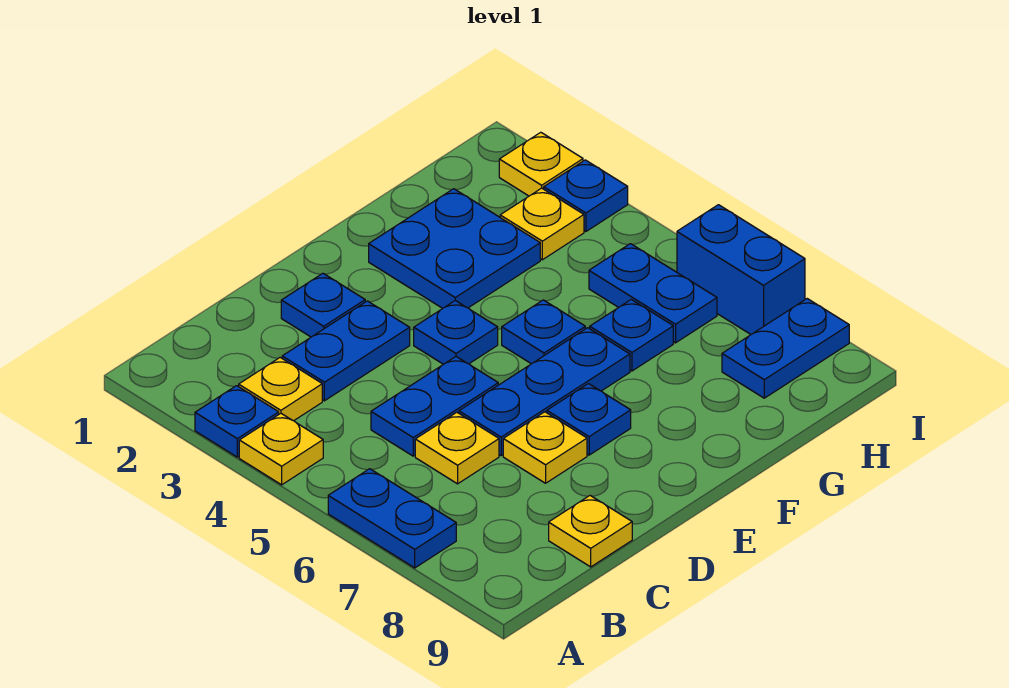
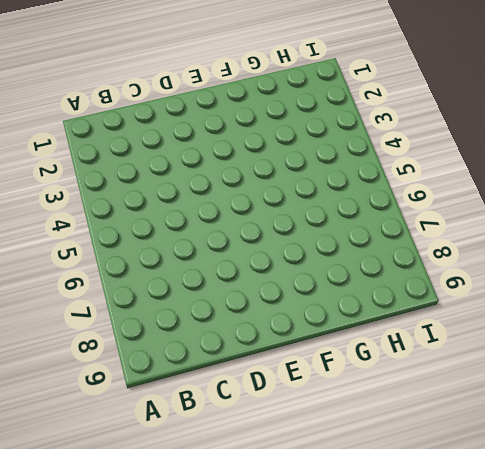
none -> blue 1x1 plate [195,386,279,457]
none -> yellow 1x1 plate [239,413,323,485]
none -> blue 1x2 plate [328,469,456,568]

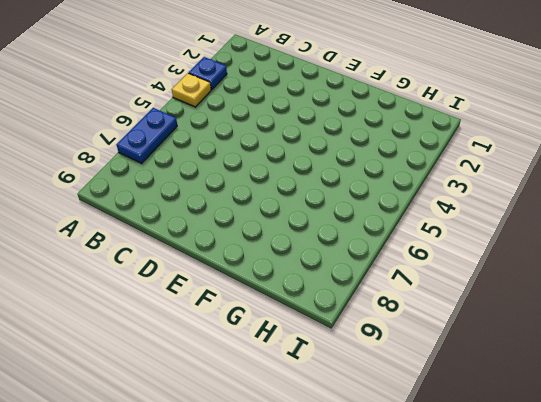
none -> yellow 1x1 plate [238,358,322,421]
none -> blue 1x2 plate [282,301,410,401]
none -> blue 1x2 plate [371,357,498,456]

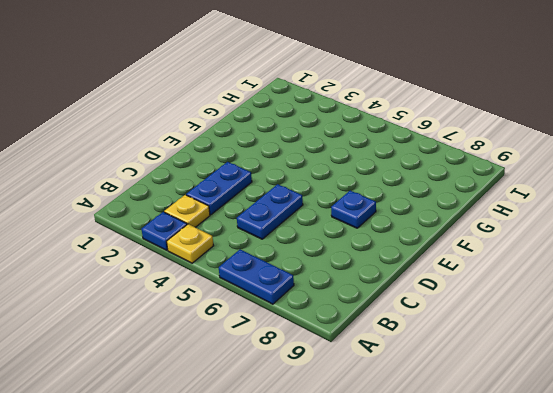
none -> yellow 1x1 plate [415,412,499,484]
none -> yellow 1x1 plate [549,496,632,567]
none -> blue 1x1 plate [281,273,365,337]

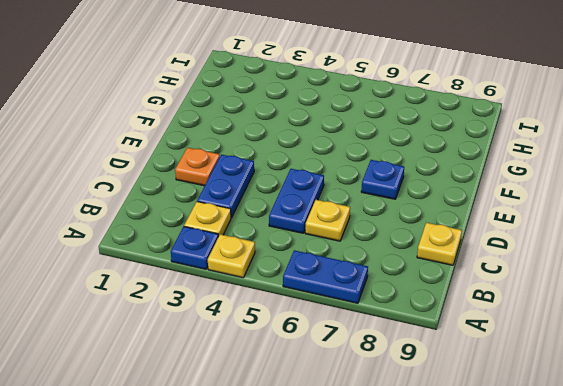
orange 1x1 plate [175,148,220,186] -> blue 1x1 plate [281,273,365,337]
none -> blue 1x3 plate [459,328,630,455]
none -> yellow 1x1 plate [503,412,587,483]
none -> blue 1x1 plate [414,301,498,364]

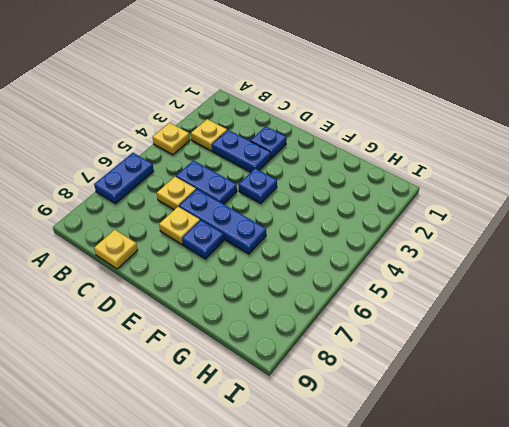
none -> blue 1x1 plate [195,386,279,457]
none -> blue 2x2 plate [369,189,540,308]
none -> blue 1x1 plate [502,300,585,364]

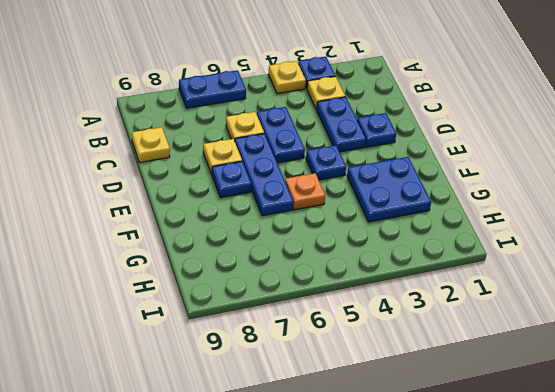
orange 1x1 plate [285,173,325,210] -> blue 1x1 plate [502,300,585,364]
none -> blue 1x1 plate [590,300,673,371]
none -> yellow 1x1 plate [500,188,584,260]
none -> blue 1x2 plate [589,244,717,343]

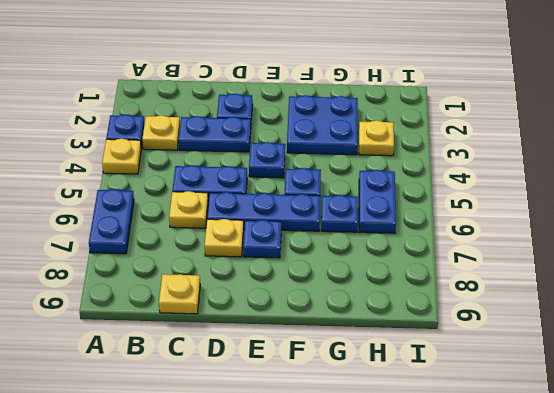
none -> blue 1x2 plate [722,299,849,398]
none -> yellow 1x1 plate [499,132,583,196]
none -> blue 1x1 plate [544,160,628,231]

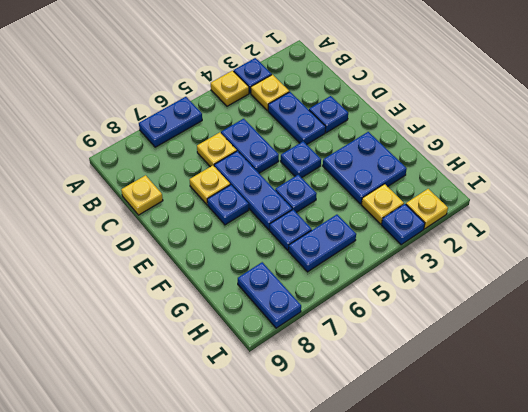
none -> blue 1x2 brick [677,205,805,334]

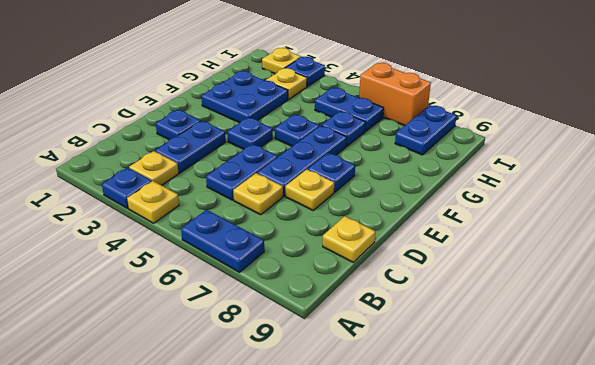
orange 1x2 brick [359,63,431,126] -> blue 1x2 brick [677,205,805,334]

